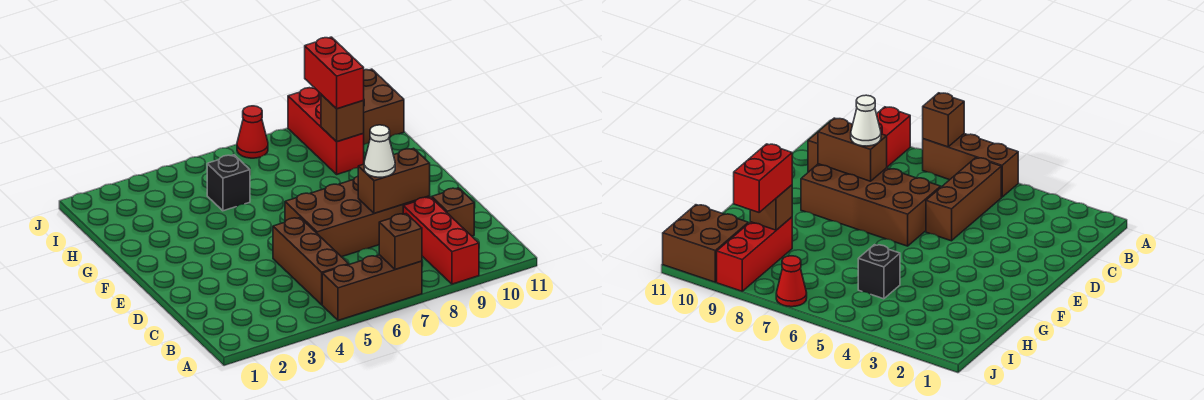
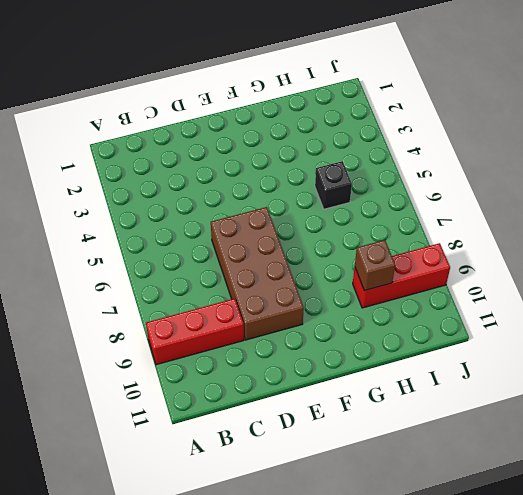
none -> brown 1x3 brick [322,255,422,320]
none -> brown 1x3 brick [273,218,349,305]
none -> brown 1x1 brick [432,188,474,236]

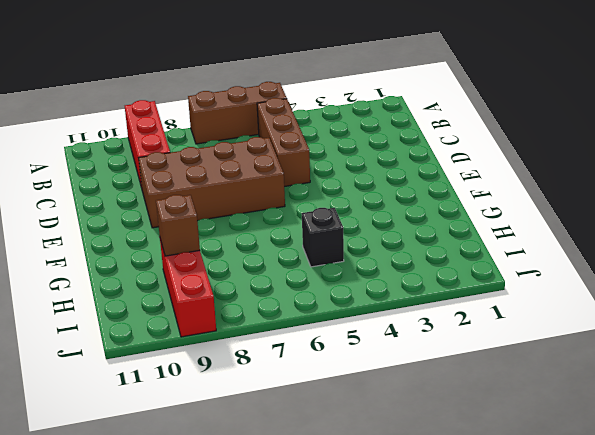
none -> brown 1x1 brick [432,188,474,236]
none -> brown 2x2 brick [363,69,404,144]
none -> red 1x1 cone [237,106,268,158]

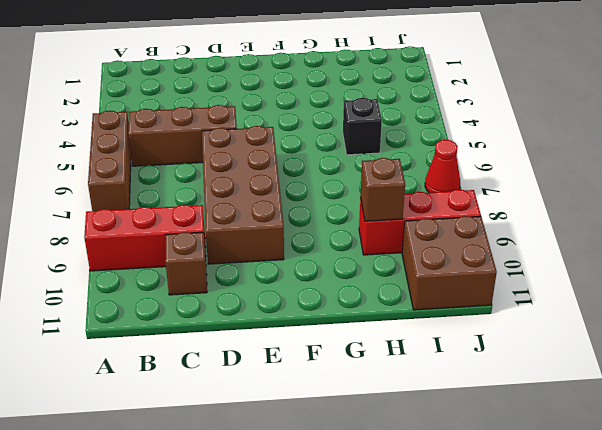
none -> brown 1x1 brick [379,214,422,269]
none -> brown 1x2 brick [358,148,430,213]
none -> white 1x1 cone [364,125,395,177]

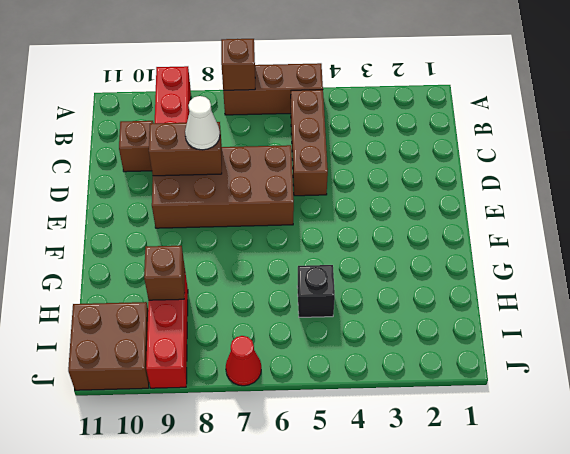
none -> red 1x2 brick [305,37,364,109]

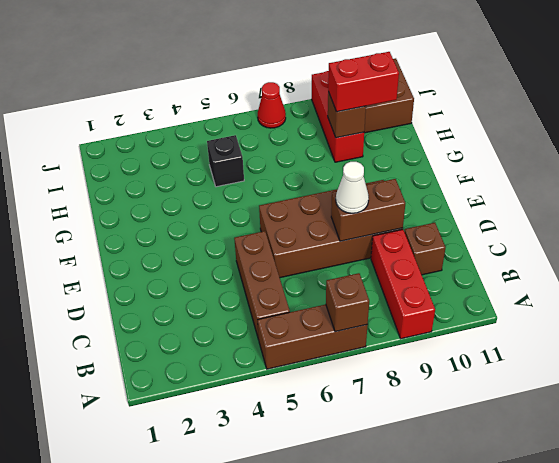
red 1x2 brick [328,52,399,112] -> red 1x2 brick turned to [305,37,364,109]

